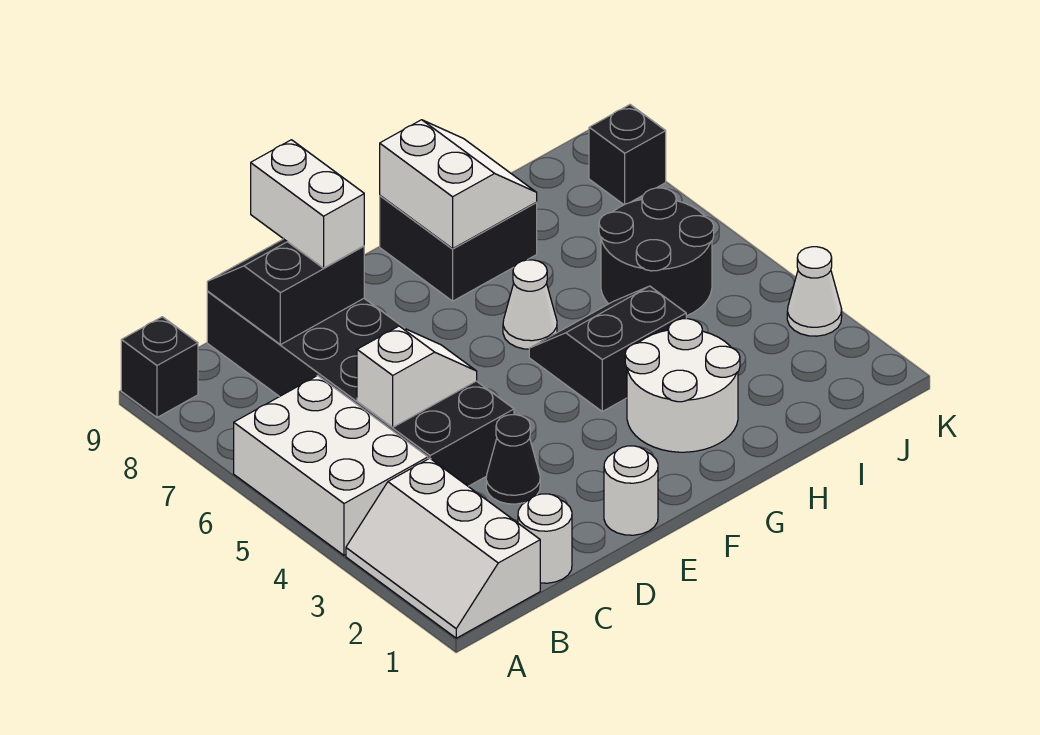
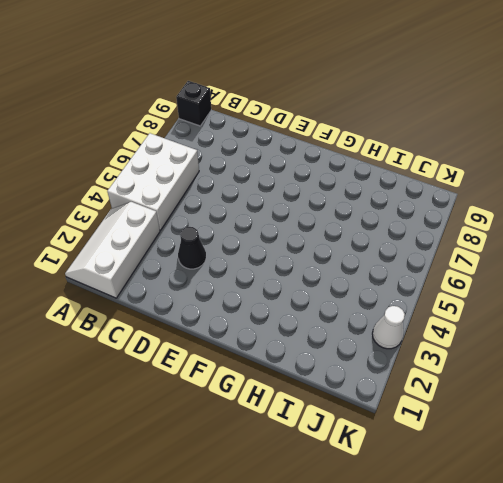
none -> white 1x1 round brick [518,494,572,583]
none -> black 2x6 brick [207,292,514,486]
none -> white 1x1 round brick [604,446,658,535]

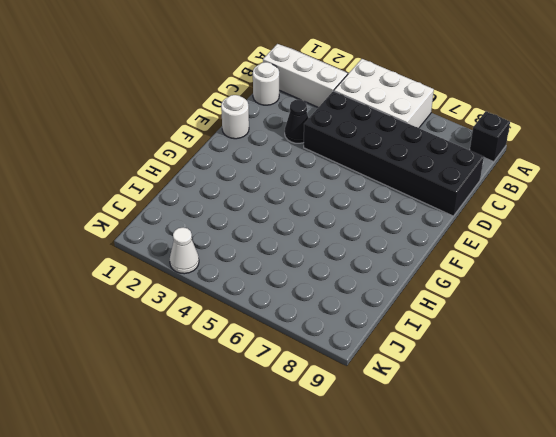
none -> white 2x2 round brick [625,319,740,452]
none -> black 2x2 slope [529,286,686,411]
none -> white 1x1 cone [503,260,557,349]

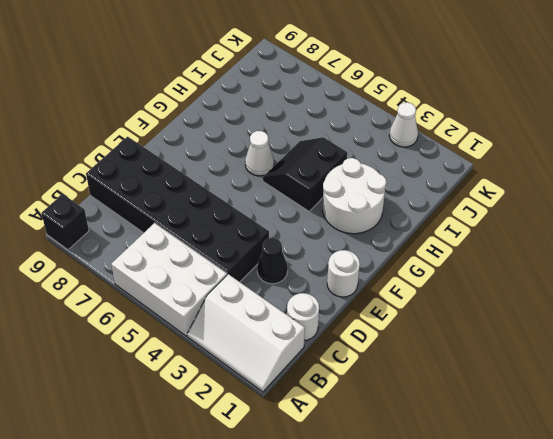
none -> black 2x2 brick [380,196,537,301]
none -> black 2x2 round brick [599,188,714,316]
none -> black 1x1 brick [589,105,666,205]

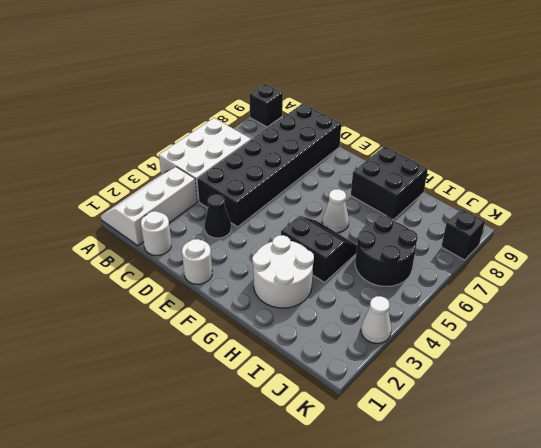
none -> white 1x2 slope [357,326,477,427]
none -> black 2x2 slope [207,239,364,345]
none -> white 2x2 slope [380,120,537,249]

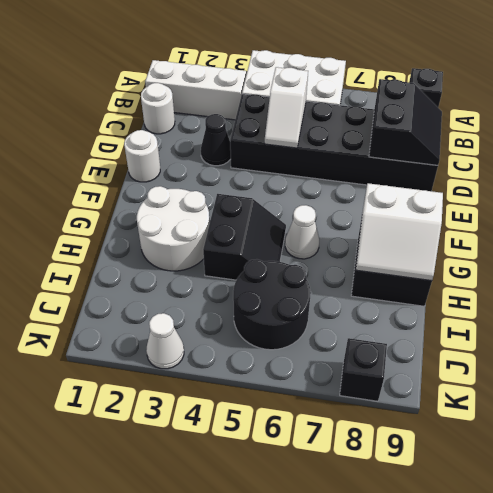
none -> white 1x2 brick [251,140,364,268]

